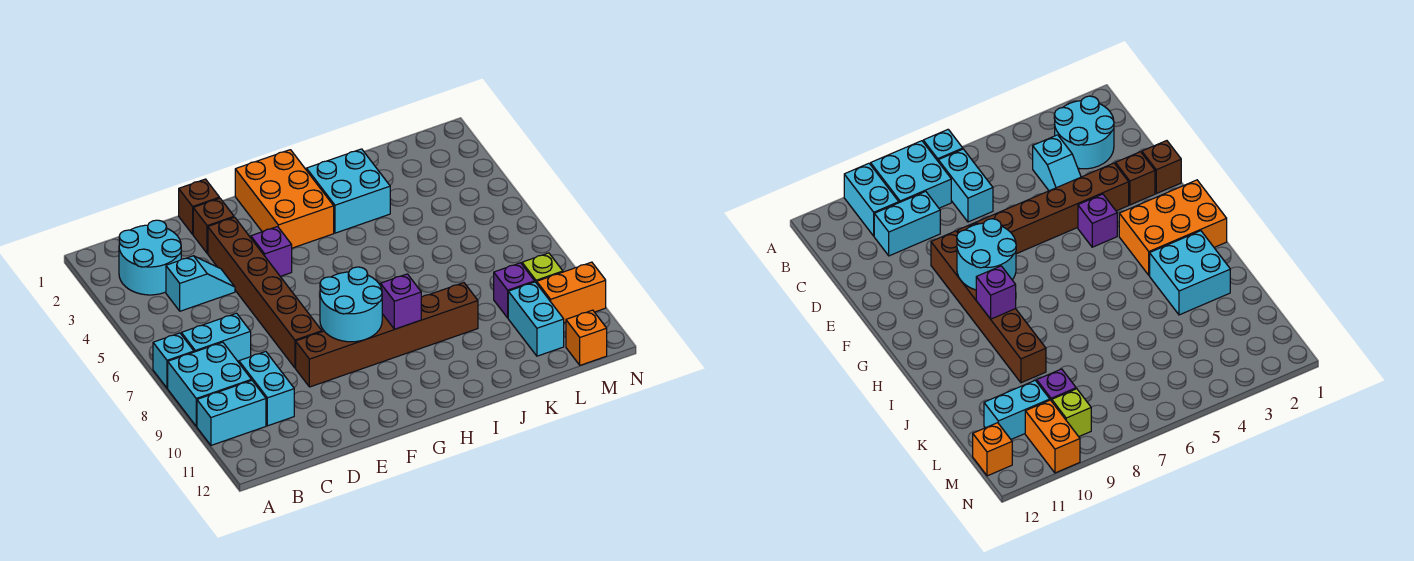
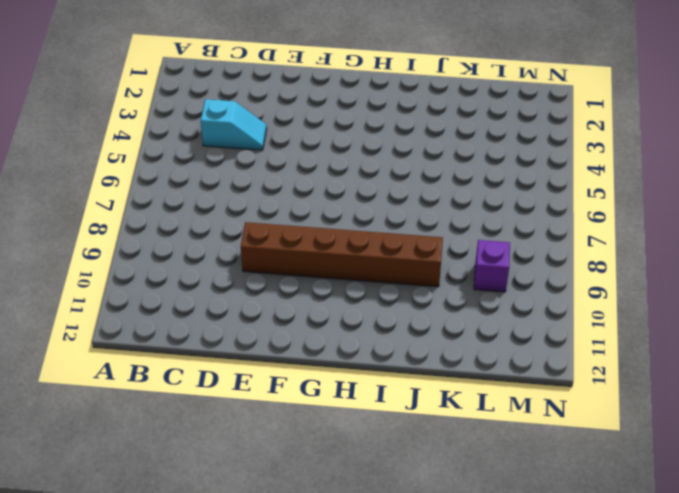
none -> cyan 1x1 brick [153,333,194,388]
none -> cyan 2x2 brick [168,342,251,426]
none -> cyan 1x2 brick [197,380,266,445]

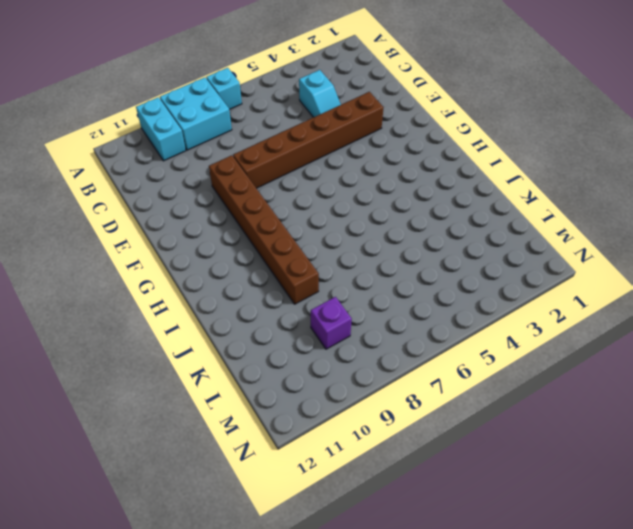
none -> cyan 2x2 round brick [119,220,181,295]
none -> cyan 1x2 brick [181,313,251,362]
none -> cyan 1x2 brick [239,351,294,426]

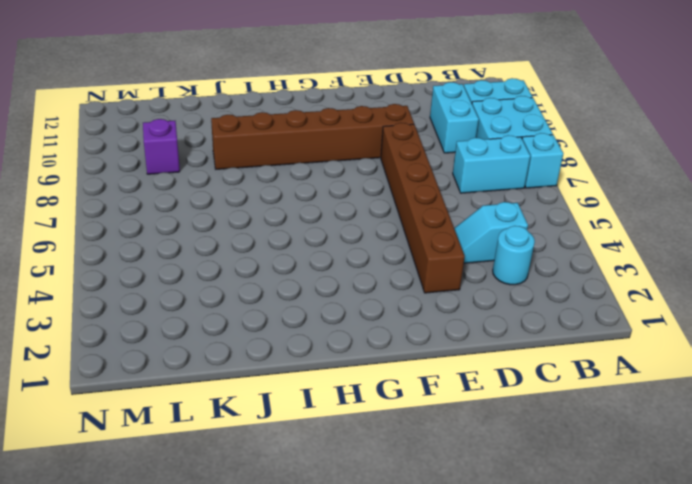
cyan 1x1 round brick [493,226,535,285] -> cyan 2x2 round brick [119,220,181,295]
none -> brown 1x1 brick [179,179,219,234]
none -> brown 1x1 brick [193,198,234,254]
none -> purple 1x1 brick [251,227,292,276]

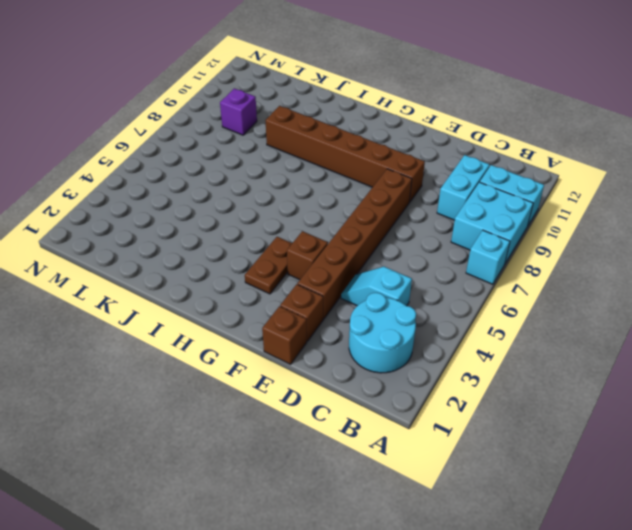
brown 1x1 brick [287,231,328,280] -> purple 1x1 brick [251,227,292,276]
brown 1x2 plate [245,237,292,294] -> orange 2x3 brick [235,150,334,248]
none -> cyan 1x2 brick [181,313,251,362]
none -> cyan 2x2 brick [306,149,390,233]
none -> cyan 1x2 brick [508,282,564,356]

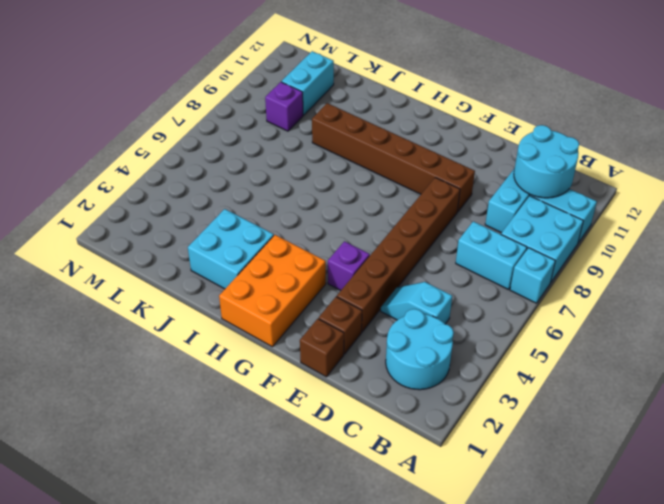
cyan 2x2 round brick [514,125,579,198] -> cyan 2x2 round brick moved to [320,267,382,342]
none -> lime 1x1 brick [522,253,563,283]
none -> orange 1x2 brick [537,262,606,323]
none -> orange 1x1 brick [566,310,607,365]

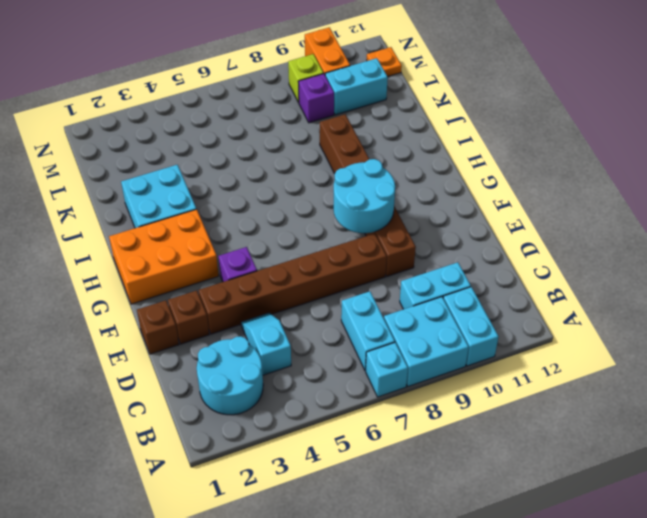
orange 1x1 plate [367,47,402,76] -> orange 1x1 brick [566,310,607,365]
none -> purple 1x1 brick [380,274,421,329]

